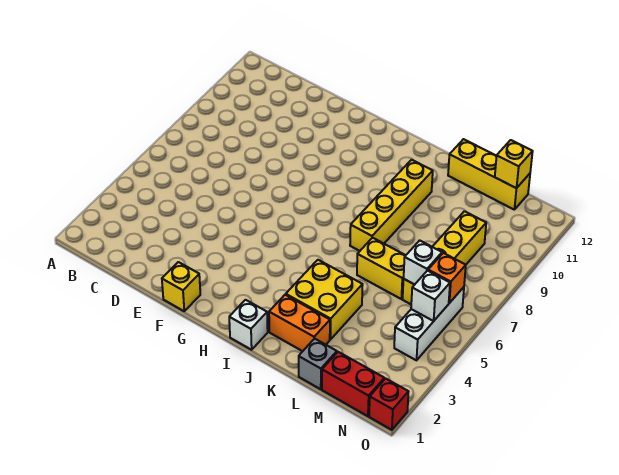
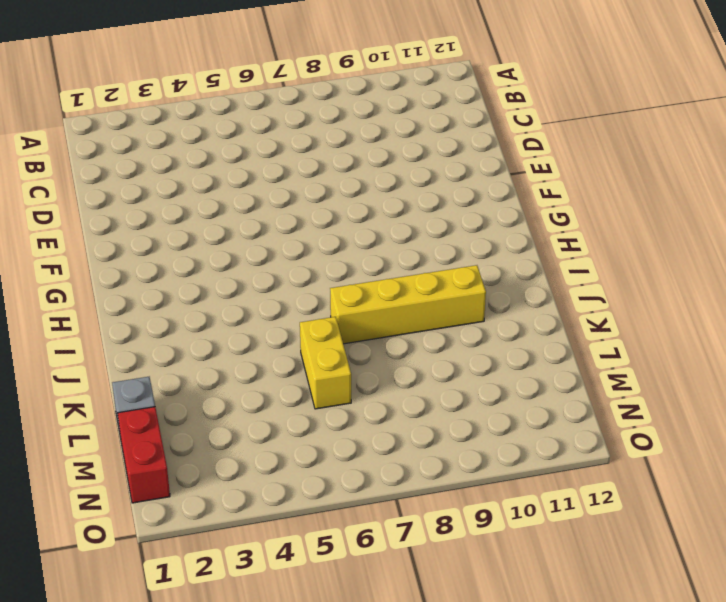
none -> yellow 1x1 brick [162,262,200,311]
none -> white 1x1 brick [229,300,268,350]
none -> orange 1x2 brick [269,295,330,351]

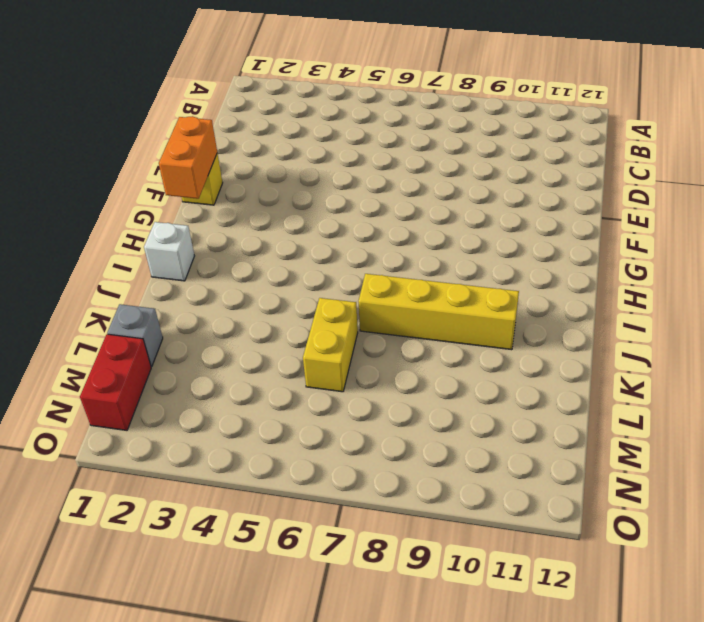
orange 1x2 brick [159,116,217,199] -> orange 1x2 brick moved to [269,295,330,351]
none -> yellow 2x2 brick [286,260,363,340]
none -> yellow 1x3 brick [448,139,530,209]
none -> yellow 1x4 brick [403,211,486,304]

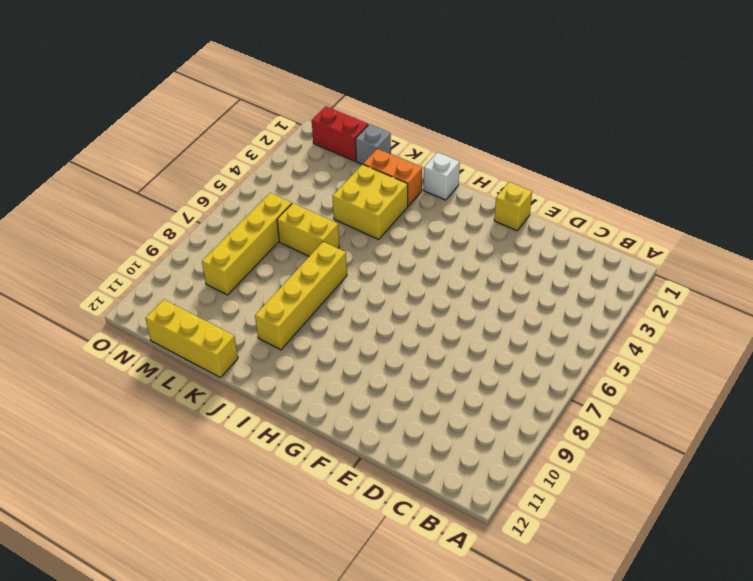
none -> white 1x3 brick [394,287,464,360]
none -> red 1x1 brick [369,379,408,430]
none -> white 1x1 brick [404,240,442,285]

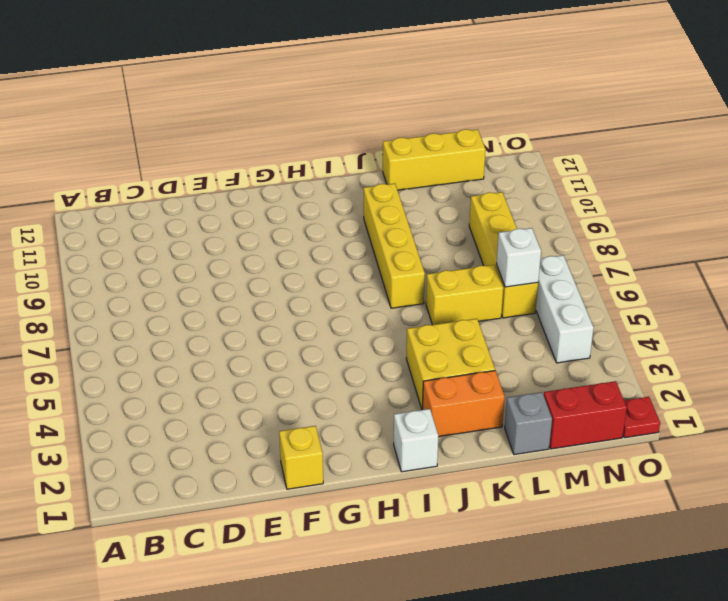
red 1x1 plate [623,397,660,438] -> red 1x1 brick [369,379,408,430]
none -> yellow 1x1 brick [495,140,533,188]
none -> white 1x1 brick [411,271,450,321]
none -> orange 1x1 brick [428,253,466,303]

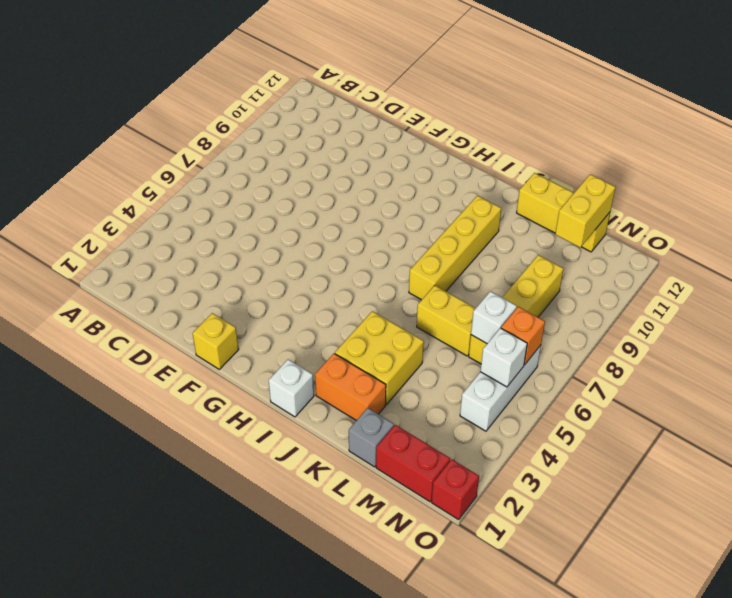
yellow 1x2 brick [555,174,616,247] -> yellow 1x1 brick [495,140,533,188]

